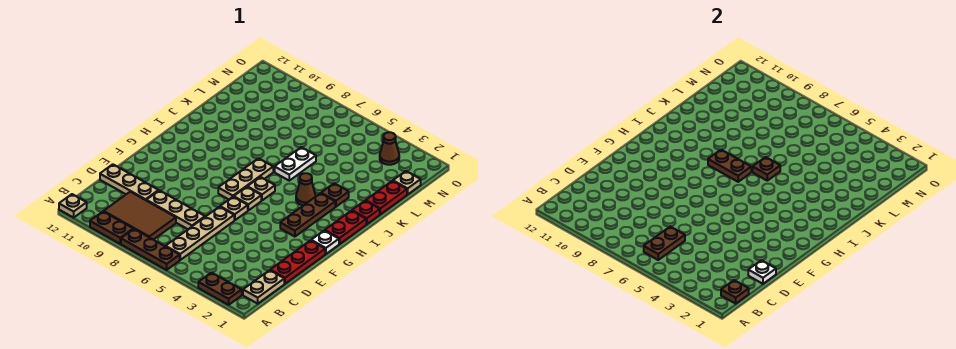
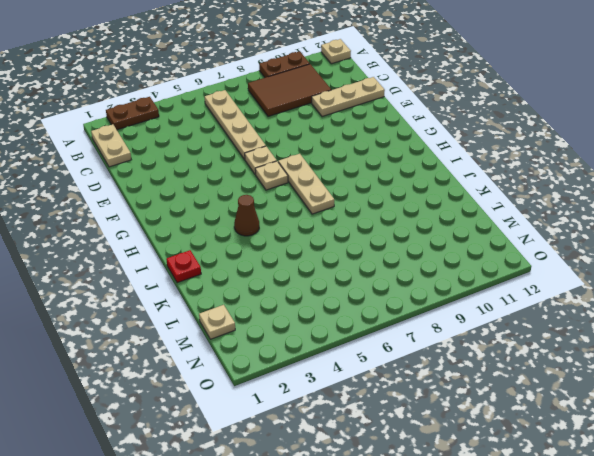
none -> brown 1x3 plate [121,229,180,270]
none -> red 1x3 plate [270,240,325,284]
none -> tan 1x3 plate [146,190,205,229]

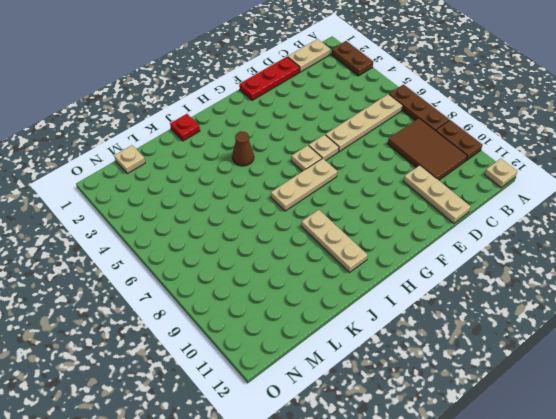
tan 1x3 plate [301,210,368,272] -> tan 1x3 plate moved to [146,190,205,229]
none -> white 1x1 plate [311,230,339,254]
none -> brown 1x3 plate [280,193,335,237]
none -> red 1x2 plate [325,211,366,244]

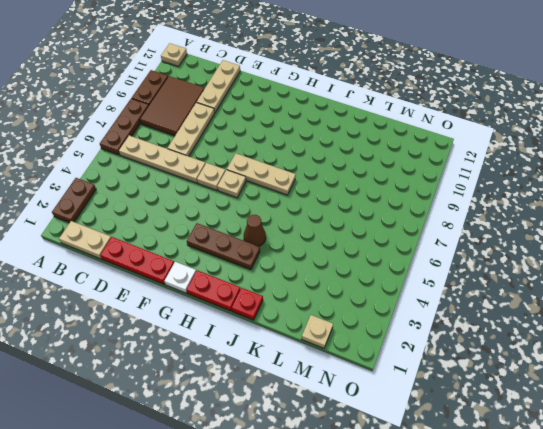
none -> tan 1x1 plate [247,177,275,200]
none -> brown 1x1 plate [321,183,349,207]
none -> white 1x2 plate [275,147,316,181]

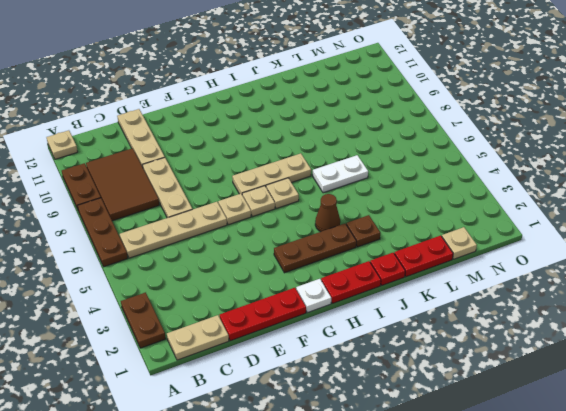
none -> brown 1x1 cone [380,132,399,165]
none -> brown 1x1 plate [721,280,749,304]
none -> brown 1x2 plate [644,227,685,260]

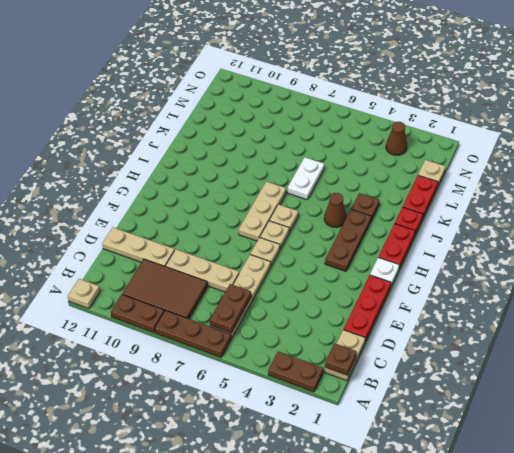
none -> white 1x1 plate [748,260,776,284]
none -> brown 1x2 plate [708,150,751,182]
none -> brown 1x1 plate [753,157,780,181]

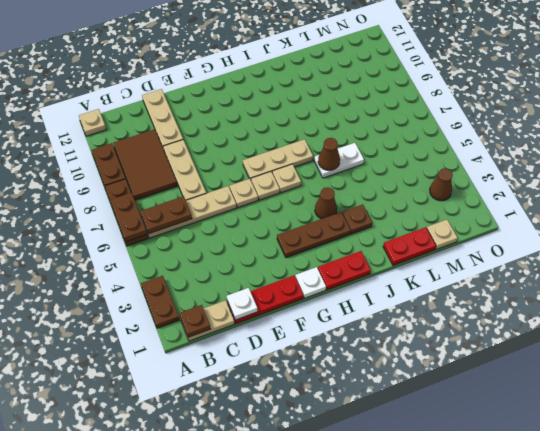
brown 1x2 plate [110,193,147,242] -> brown 1x2 plate moved to [708,150,751,182]
brown 1x1 cone [318,138,340,171] -> brown 1x1 plate [753,157,780,181]
none -> red 1x1 plate [352,201,380,224]

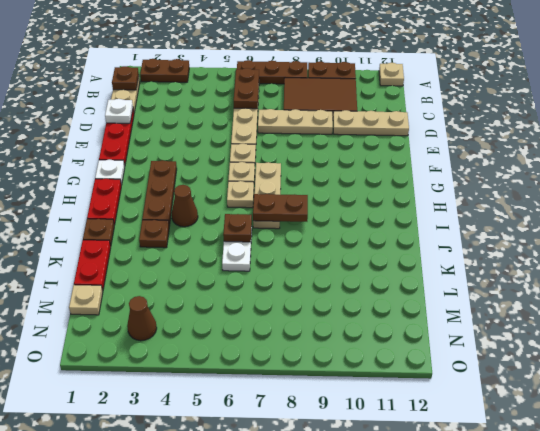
brown 1x1 plate [83,219,114,246] -> red 1x1 plate [352,201,380,224]

